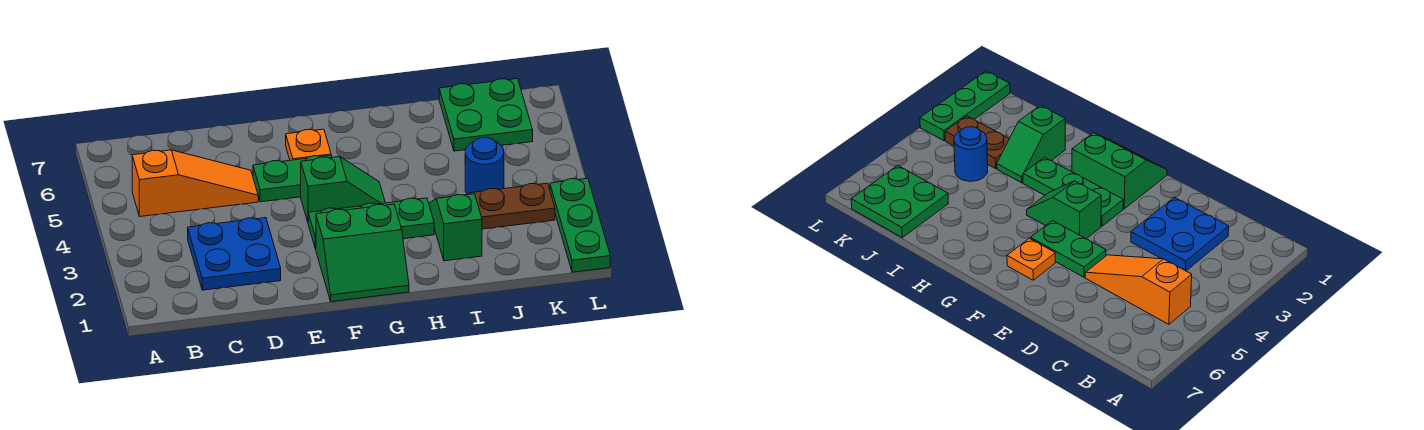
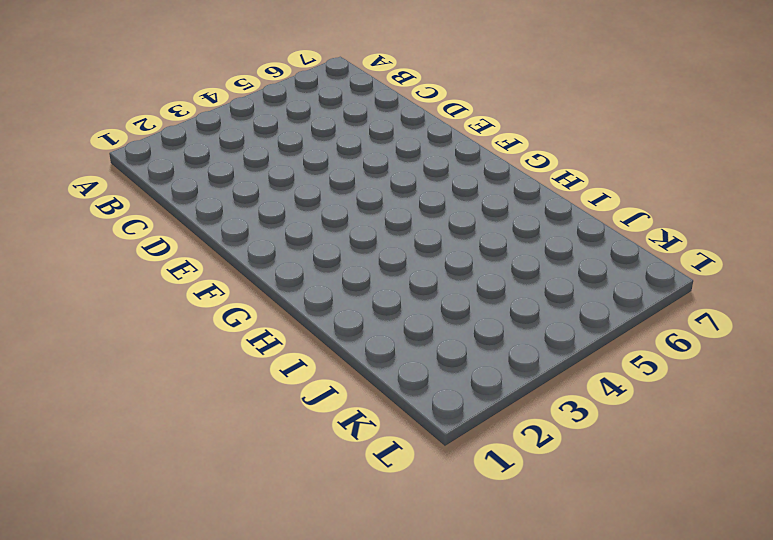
none -> orange 1x3 slope [132,150,258,217]
none -> blue 2x2 plate [188,218,281,290]
none -> green 1x2 plate [253,155,332,202]

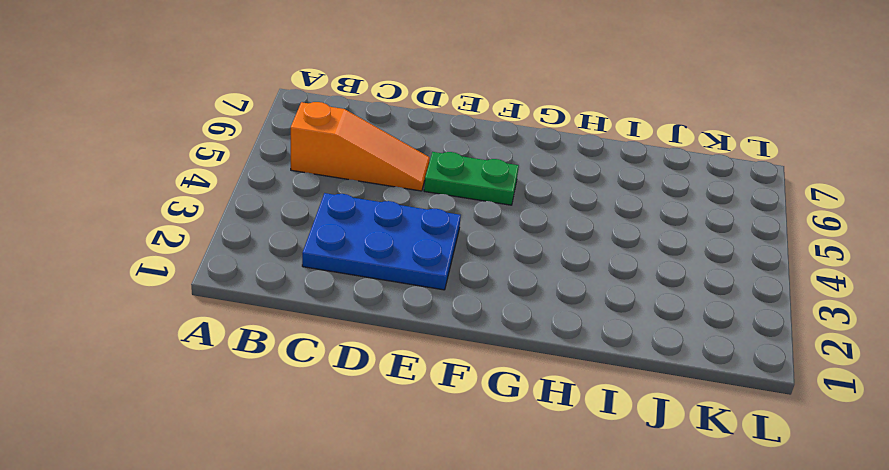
blue 2x3 plate [302,193,461,290] -> blue 2x2 plate [188,218,281,290]
none -> green 2x2 slope [316,204,409,302]
none -> green 1x3 plate [308,198,434,249]
none -> green 1x2 slope [301,157,385,222]

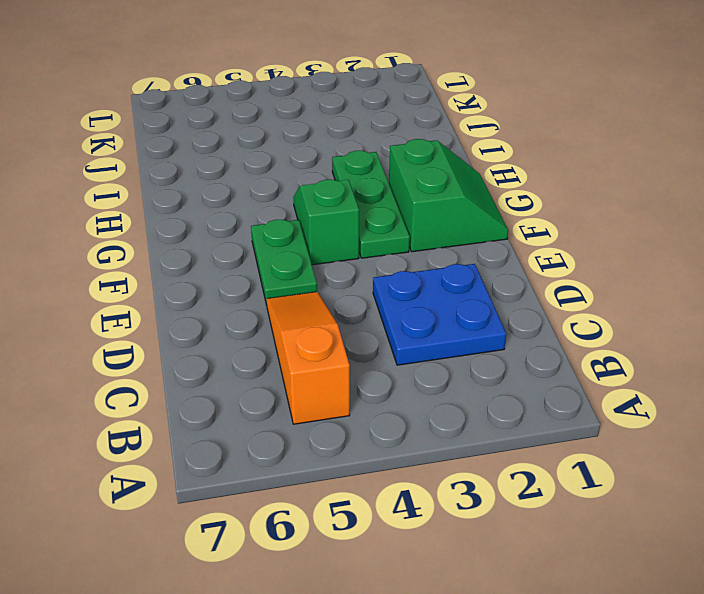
none -> orange 1x1 plate [286,129,331,160]
none -> green 1x2 slope [429,194,482,261]
none -> brown 1x2 plate [469,183,555,229]

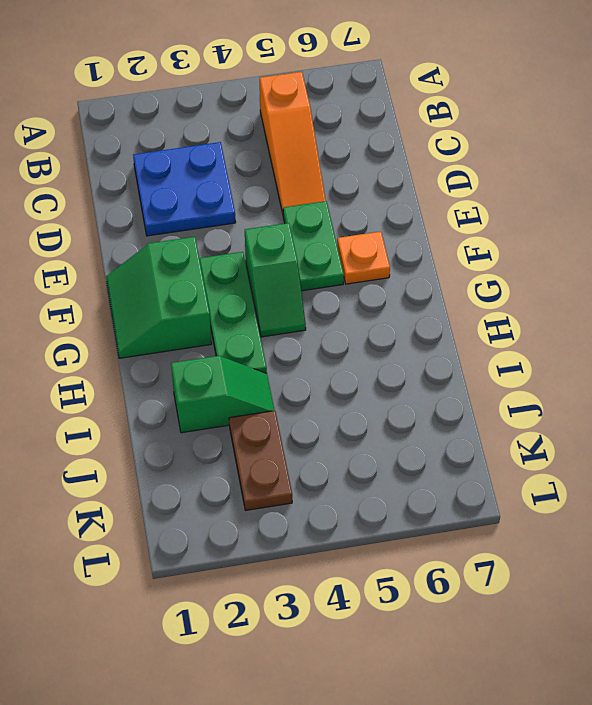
none -> blue 1x1 round brick [465,137,504,195]
none -> green 2x2 plate [439,79,533,151]
none -> green 1x3 plate [550,178,610,272]

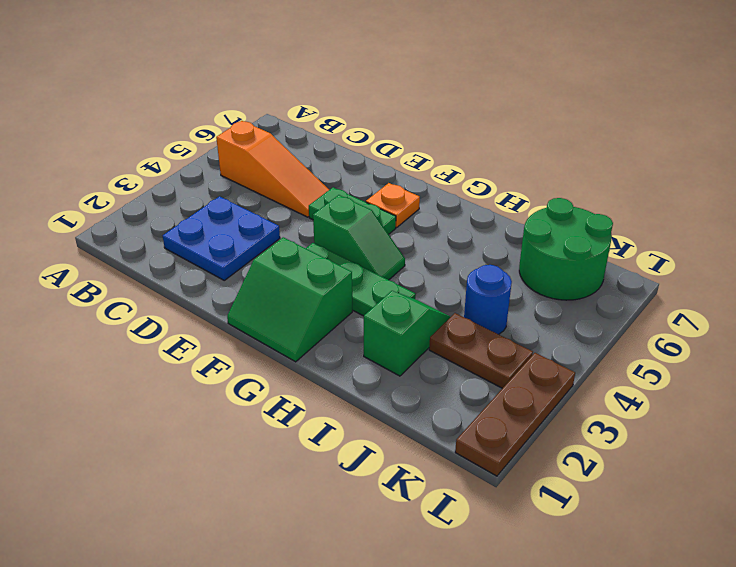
green 2x2 round brick [519,198,613,300] -> green 2x2 plate [439,79,533,151]
brown 1x3 plate [455,353,575,476] -> green 1x3 plate [550,178,610,272]

